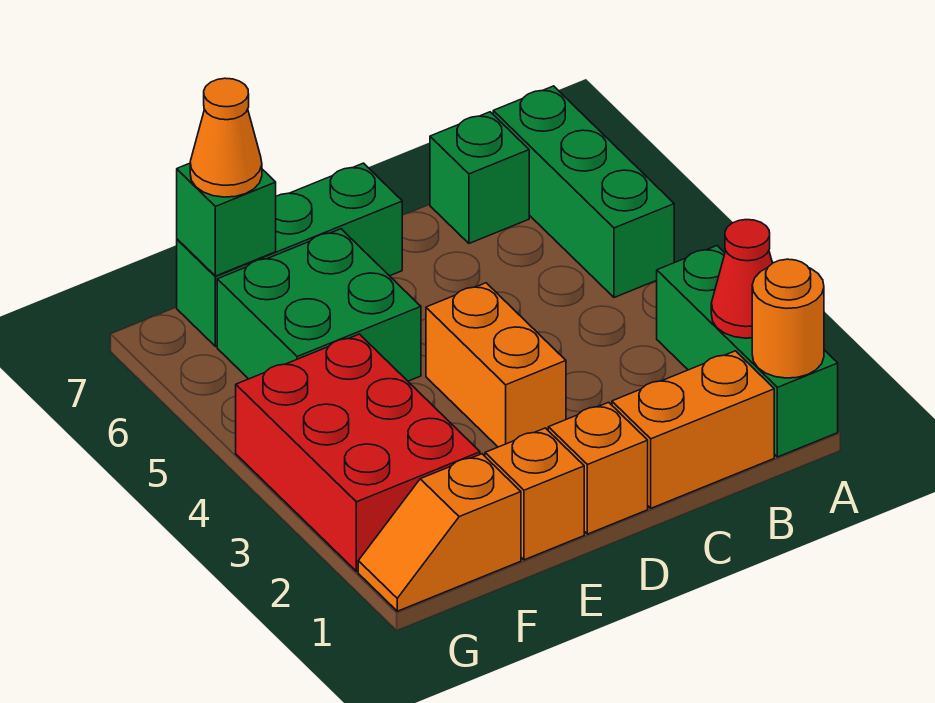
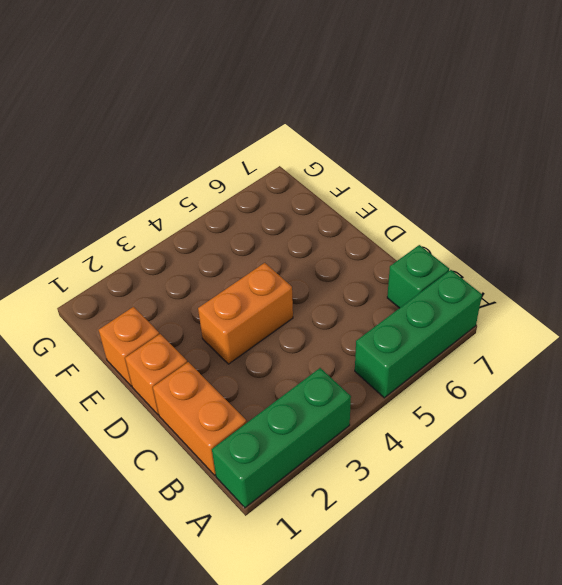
none -> green 1x3 brick [177,163,402,346]
none -> green 2x2 brick [217,229,421,381]
none -> orange 1x2 slope [358,454,521,611]

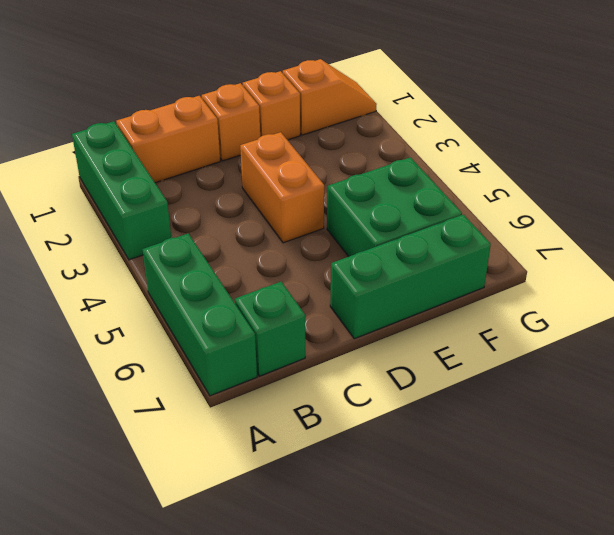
none -> red 2x3 brick [236,334,480,571]
none -> orange 1x1 round brick [752,259,824,378]
none -> red 1x1 cone [711,220,772,338]

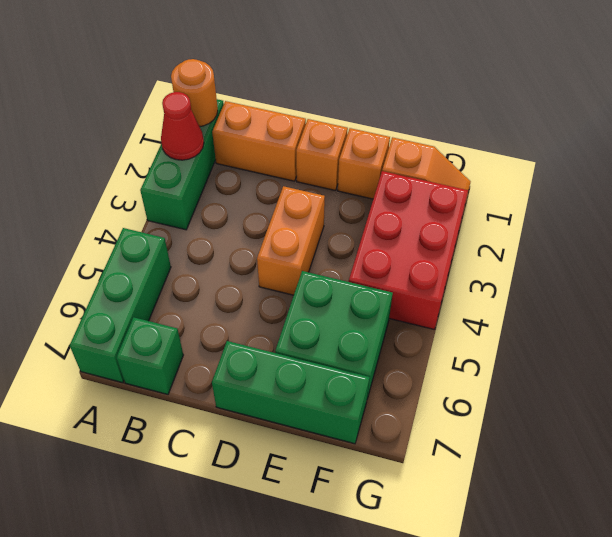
none -> green 1x1 brick [177,163,276,276]
none -> orange 1x1 cone [190,78,262,197]

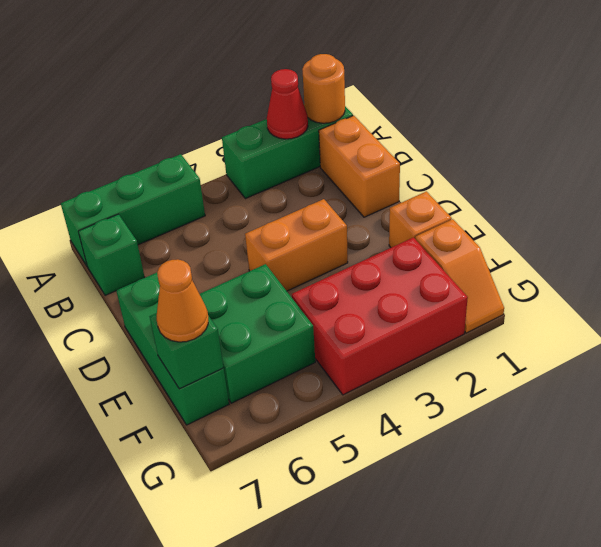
none -> orange 1x1 brick [548,402,648,534]

